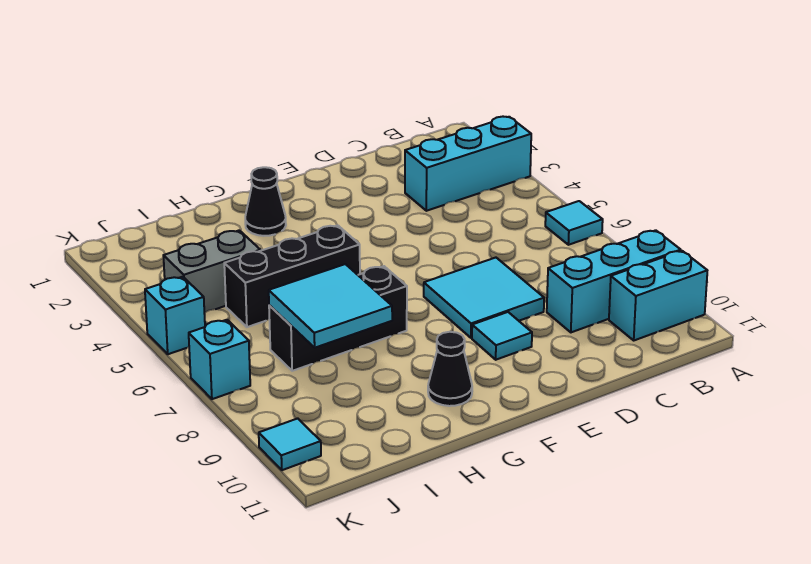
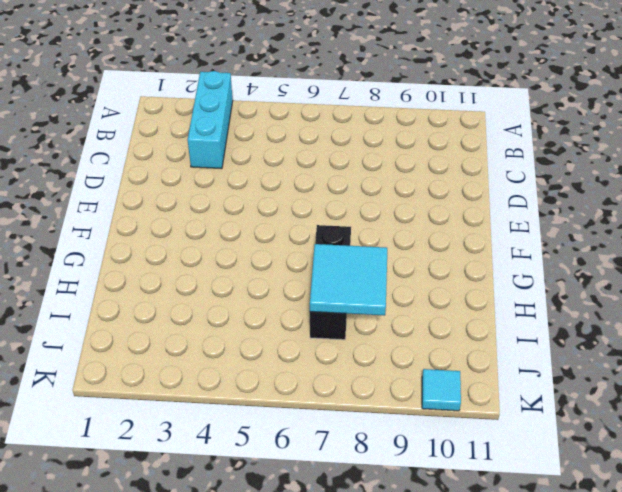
none -> cyan 1x1 tile [545,201,603,245]
none -> cyan 1x3 brick [547,230,681,332]
none -> cyan 1x2 brick [609,251,707,340]

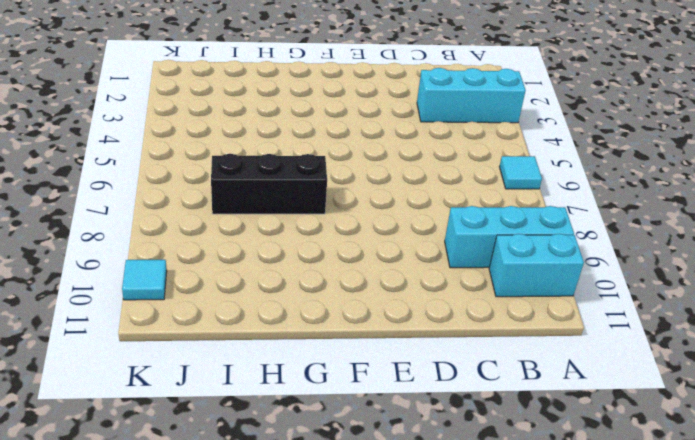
none -> cyan 2x2 tile [424,258,544,338]
none -> cyan 1x1 tile [472,312,532,360]
none -> black 1x1 cone [245,167,286,236]

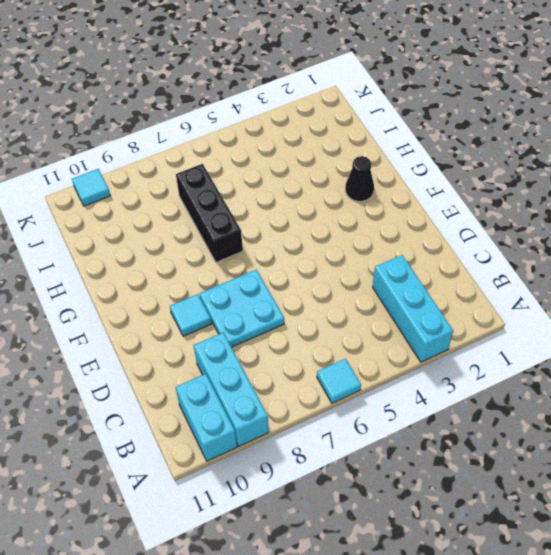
cyan 2x2 plate [200,270,284,347] -> cyan 2x2 tile [424,258,544,338]
none -> black 1x3 brick [224,225,360,327]
none -> black 1x1 cone [428,332,472,406]
none -> grey 1x2 brick [163,230,260,313]

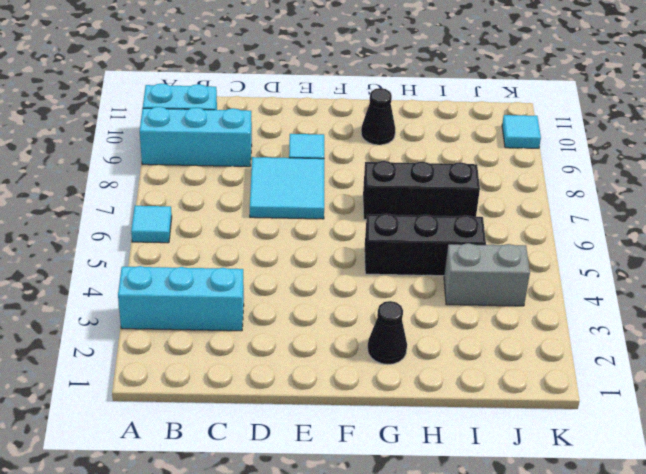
none -> cyan 1x1 brick [145,277,205,354]
none -> cyan 1x1 brick [189,320,250,399]
none -> cyan 2x2 tile [269,264,392,348]

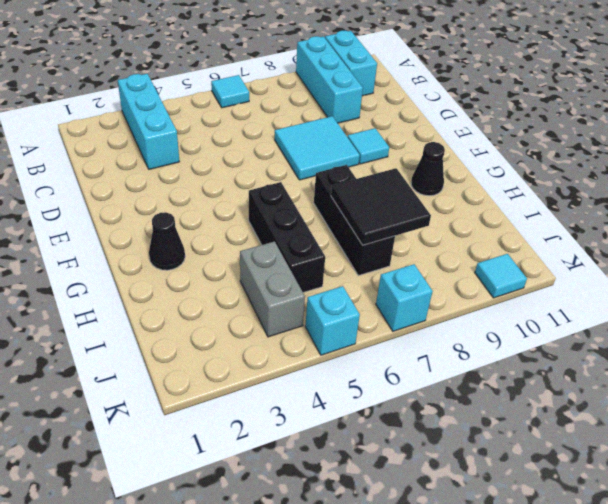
black 2x2 tile [331,168,431,245] -> cyan 2x2 tile [269,264,392,348]

